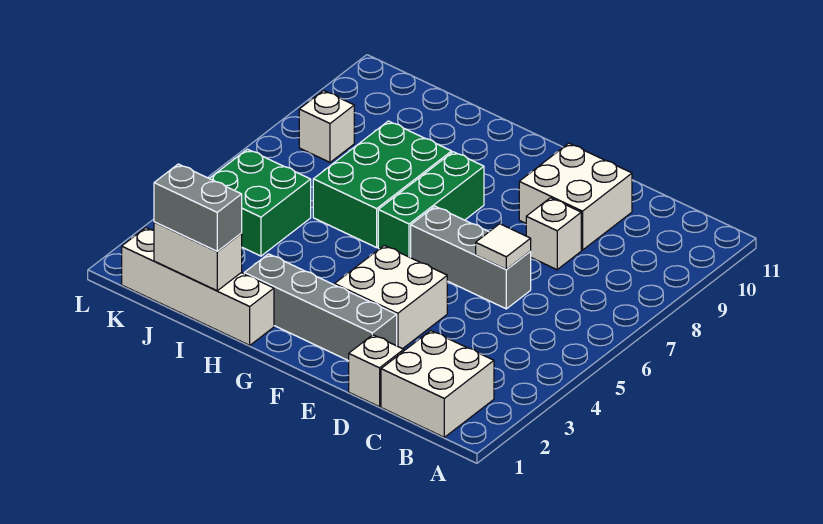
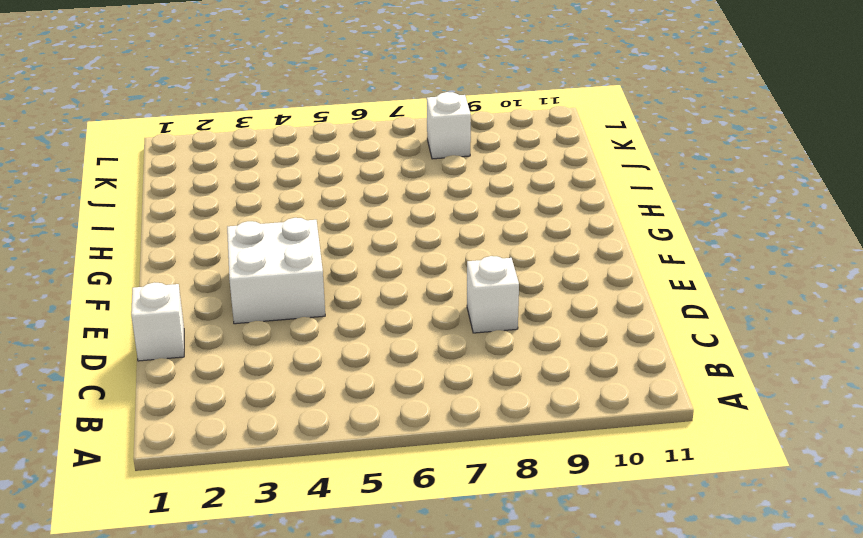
none -> white 2x2 brick [381,331,494,437]
none -> grey 1x3 brick [411,206,531,309]
none -> white 2x2 brick [519,143,632,250]

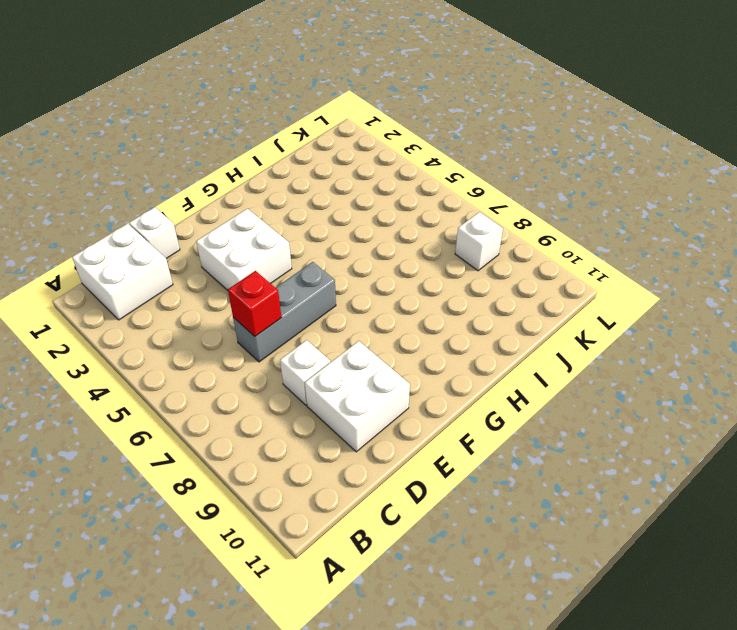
red 1x1 brick [228,271,282,336] -> white 1x1 tile [476,224,531,270]
none -> grey 1x4 brick [244,254,397,361]
none -> green 1x3 brick [378,152,484,258]
none -> white 1x4 brick [122,228,274,345]

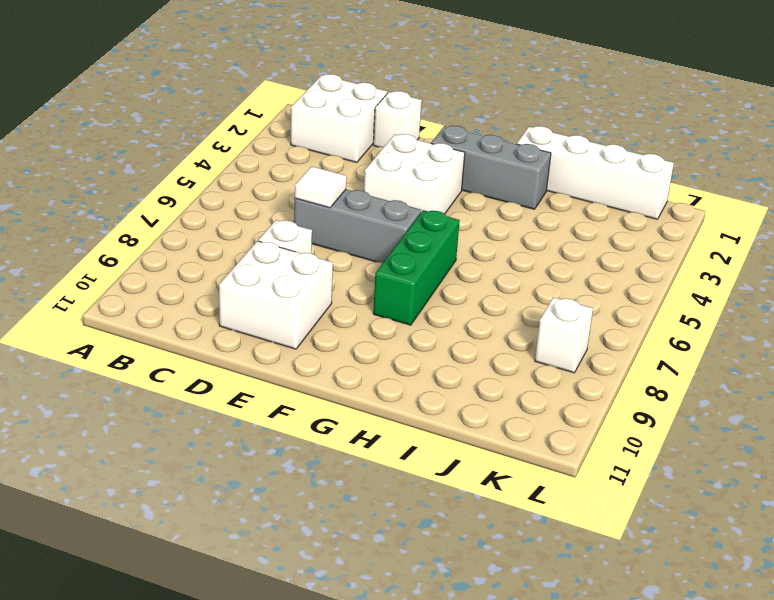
grey 1x3 brick [431,126,551,209] -> grey 1x4 brick [244,254,397,361]
none -> green 2x3 brick [313,121,452,248]
none -> green 2x2 brick [209,149,311,256]
none -> white 1x2 brick [154,222,242,291]

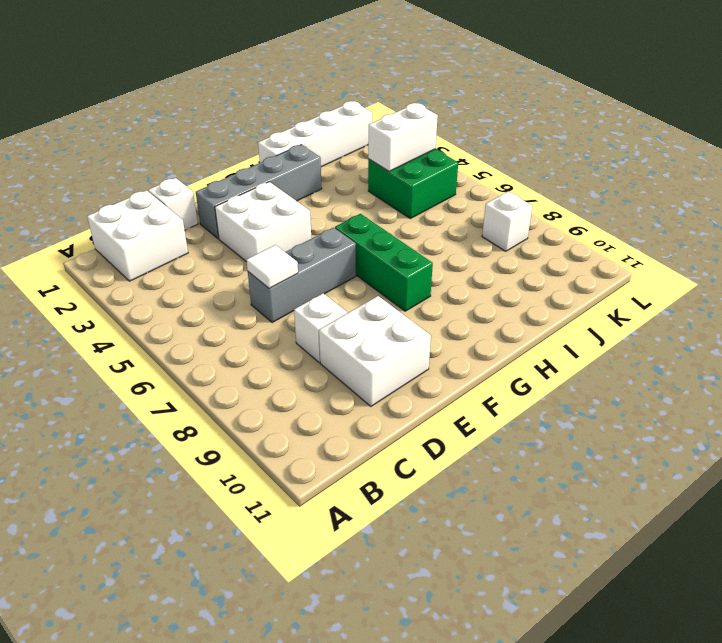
white 1x2 brick [368,103,438,171] -> white 1x2 brick moved to [154,222,242,291]
none -> green 2x3 brick [313,121,452,248]
none -> grey 1x2 brick [154,164,242,251]

